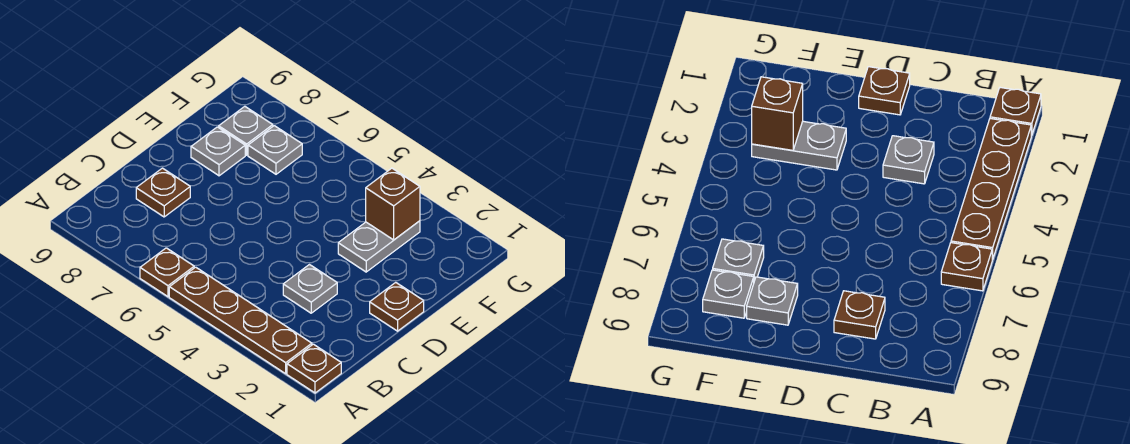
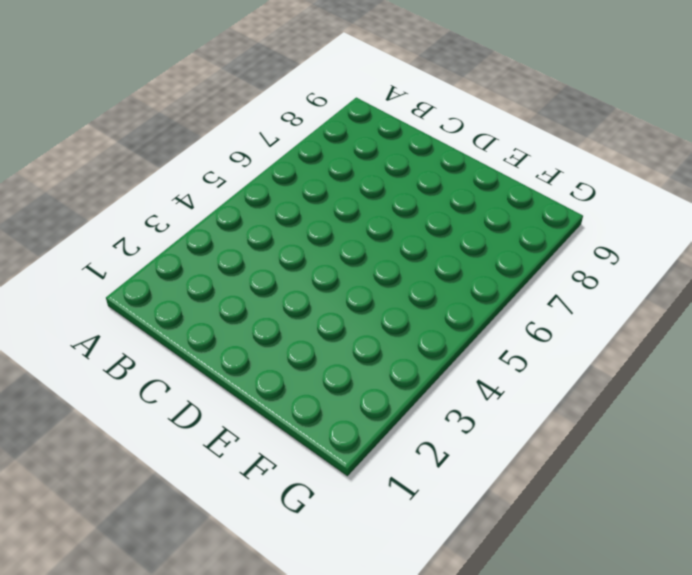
none -> brown 1x1 plate [287,344,341,393]
none -> brown 1x4 plate [169,267,312,374]

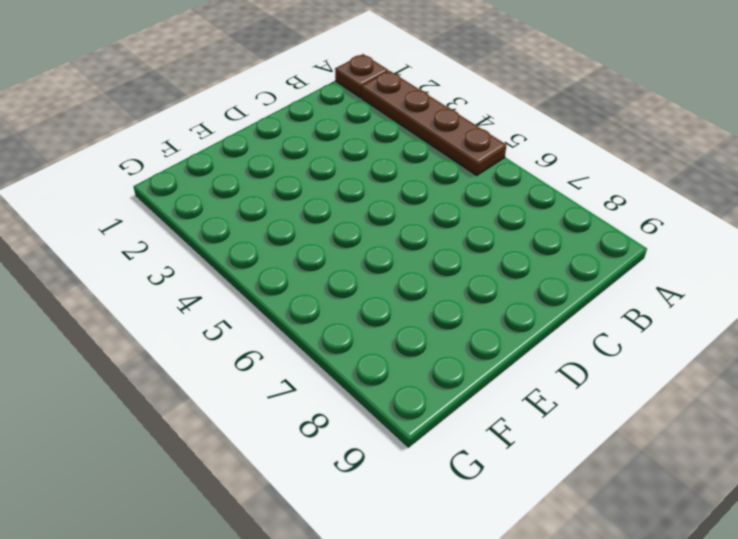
none -> brown 1x1 plate [140,248,194,297]
none -> grey 1x1 plate [283,265,337,313]

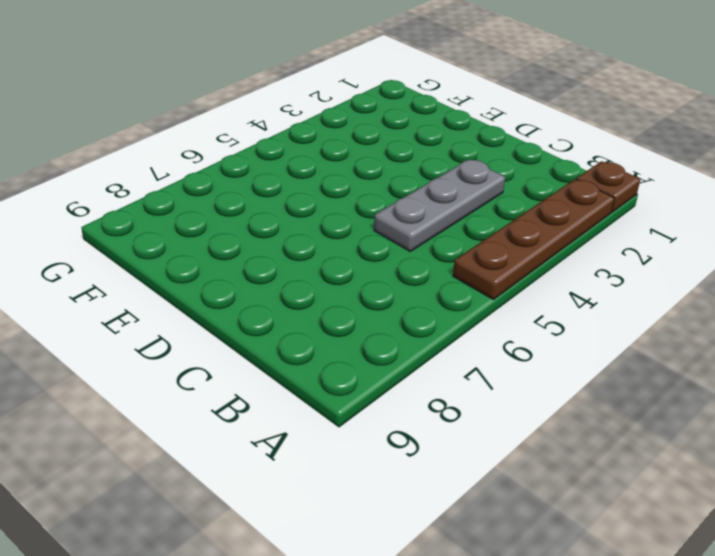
grey 1x3 plate [374,159,505,251] -> grey 1x1 plate [283,265,337,313]
none -> brown 1x1 plate [140,248,194,297]
none -> brown 1x1 plate [136,168,190,217]

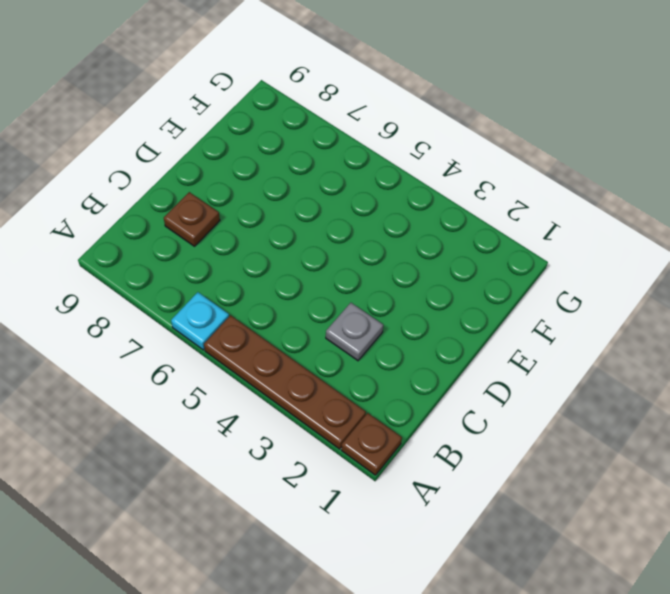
cyan 1x1 plate [171,292,229,350] -> brown 1x1 plate [140,248,194,297]
none -> brown 1x1 plate [370,282,424,331]
none -> grey 1x2 plate [338,221,420,272]

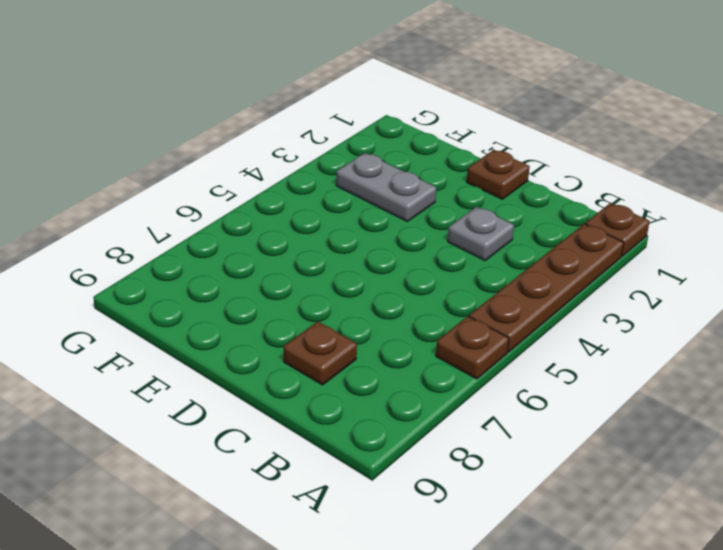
none -> grey 1x1 plate [191,127,245,176]
none -> grey 1x1 plate [248,126,302,174]

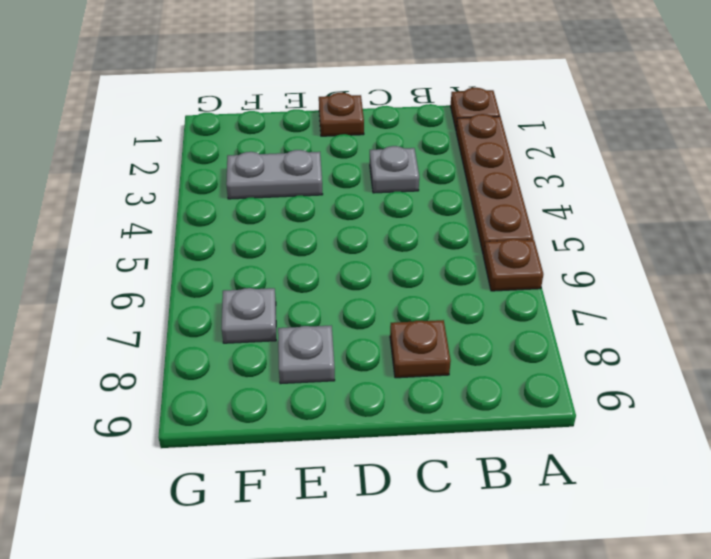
none -> grey 1x1 plate [219,106,273,155]
none -> brown 1x1 brick [366,168,420,240]

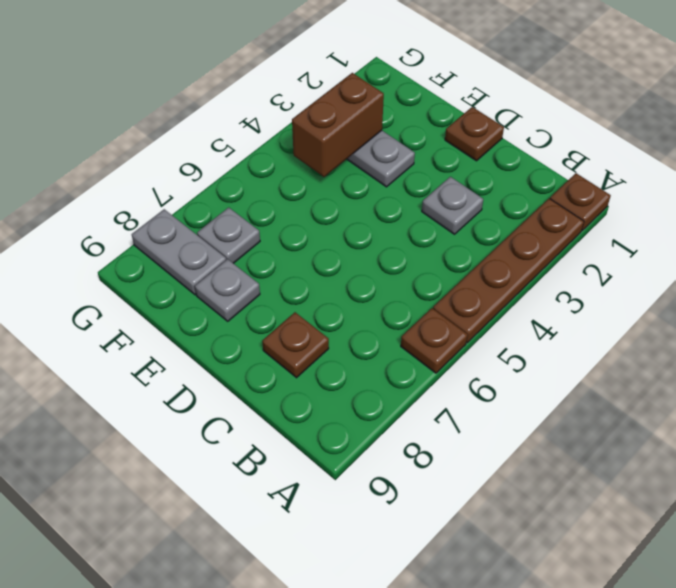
brown 1x2 brick [292,73,384,177] -> brown 1x1 brick [366,168,420,240]
grey 1x2 plate [132,209,226,295] -> grey 1x1 plate [219,106,273,155]

